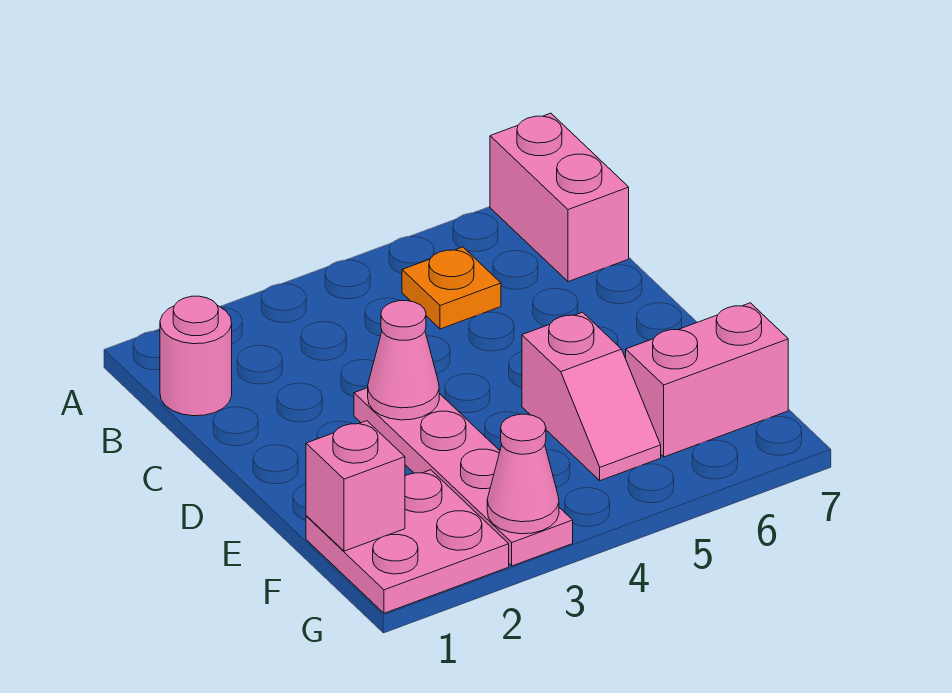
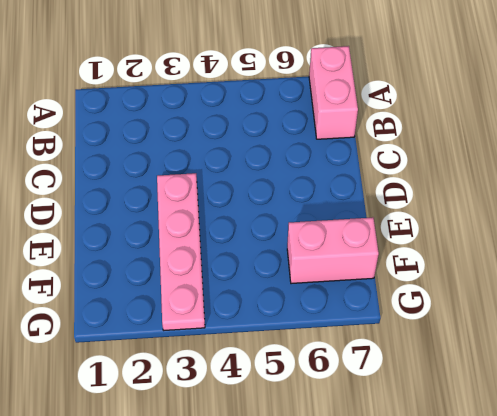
none -> pink 1x1 round brick [160,296,232,416]
none -> orange 1x1 plate [402,247,501,329]

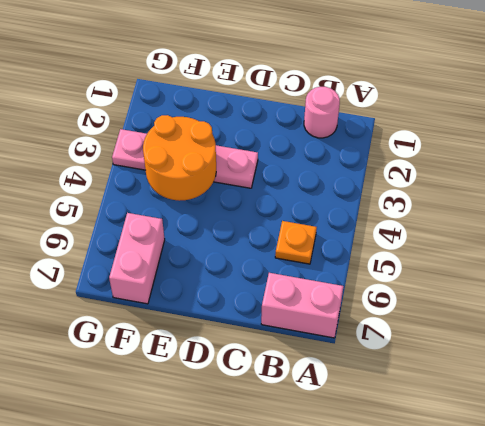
orange 2x2 round brick [143,115,216,201] -> none
none -> pink 1x2 slope [522,312,661,481]
none -> pink 2x2 plate [306,470,509,613]

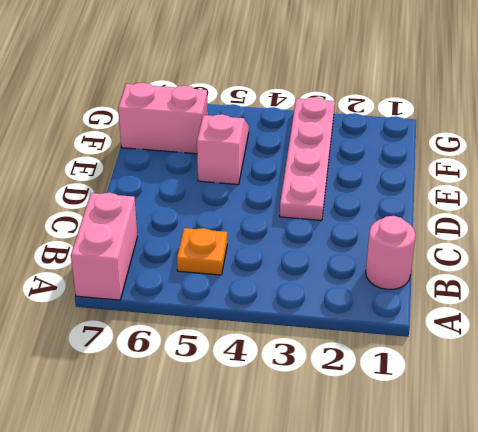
none -> pink 2x2 plate [306,470,509,613]
none -> pink 1x1 cone [368,301,439,420]

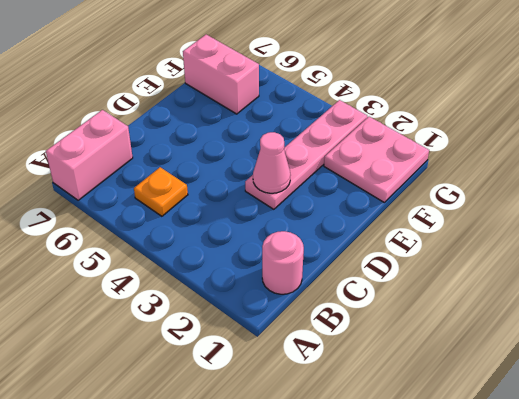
none -> pink 1x2 slope [522,312,661,481]
none -> pink 1x1 brick [306,421,405,551]

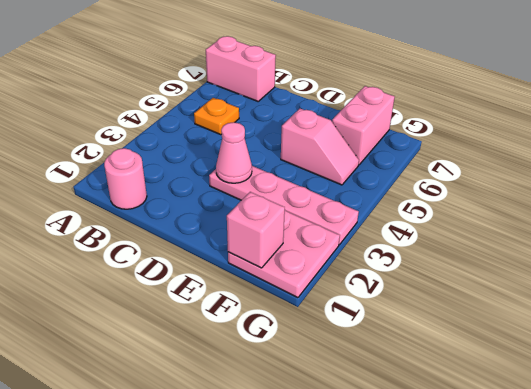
none -> pink 1x1 cone [487,414,559,534]

